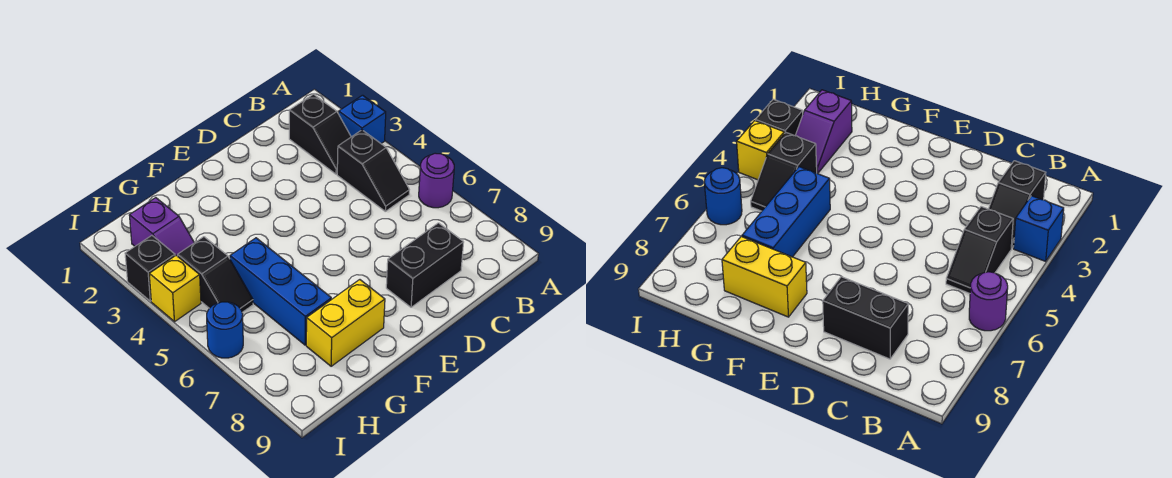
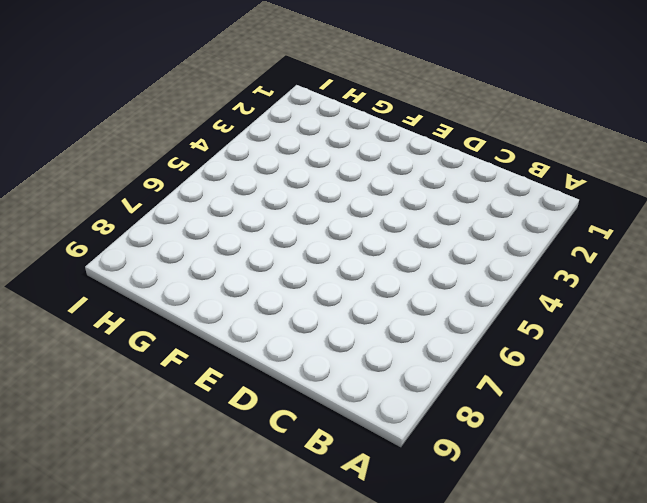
none -> blue 1x1 brick [339,95,386,143]
none -> purple 1x1 round brick [419,153,454,208]
none -> black 1x2 slope [289,94,351,174]

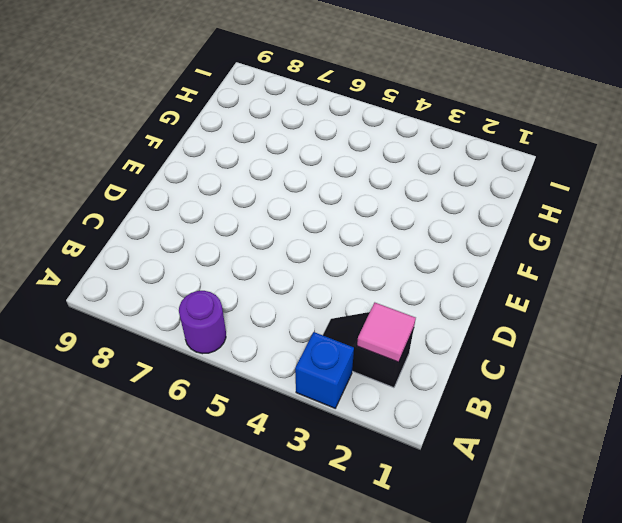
pink 1x1 tile [357,303,416,362] -> none
none -> black 1x2 slope [337,130,409,211]
none -> black 1x2 brick [386,223,464,307]
none -> yellow 1x2 brick [306,280,385,366]

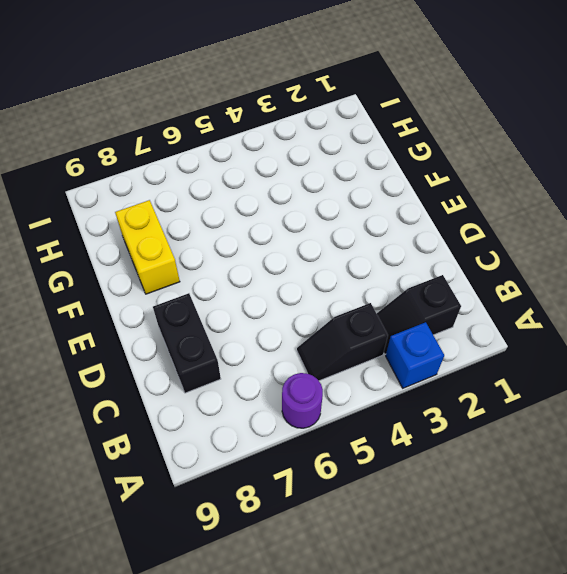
none -> blue 1x3 brick [230,238,331,345]
none -> purple 1x2 slope [129,198,194,256]
none -> black 1x2 slope [178,237,253,312]

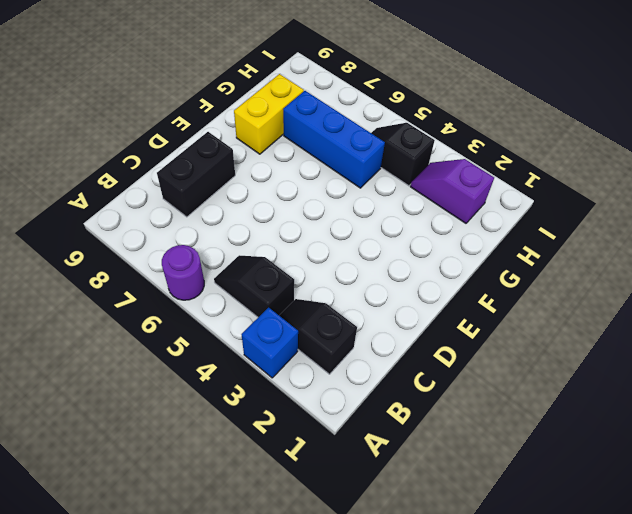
none -> black 1x1 brick [125,236,175,301]
none -> yellow 1x1 brick [149,255,201,322]
none -> blue 1x1 round brick [207,302,243,358]

